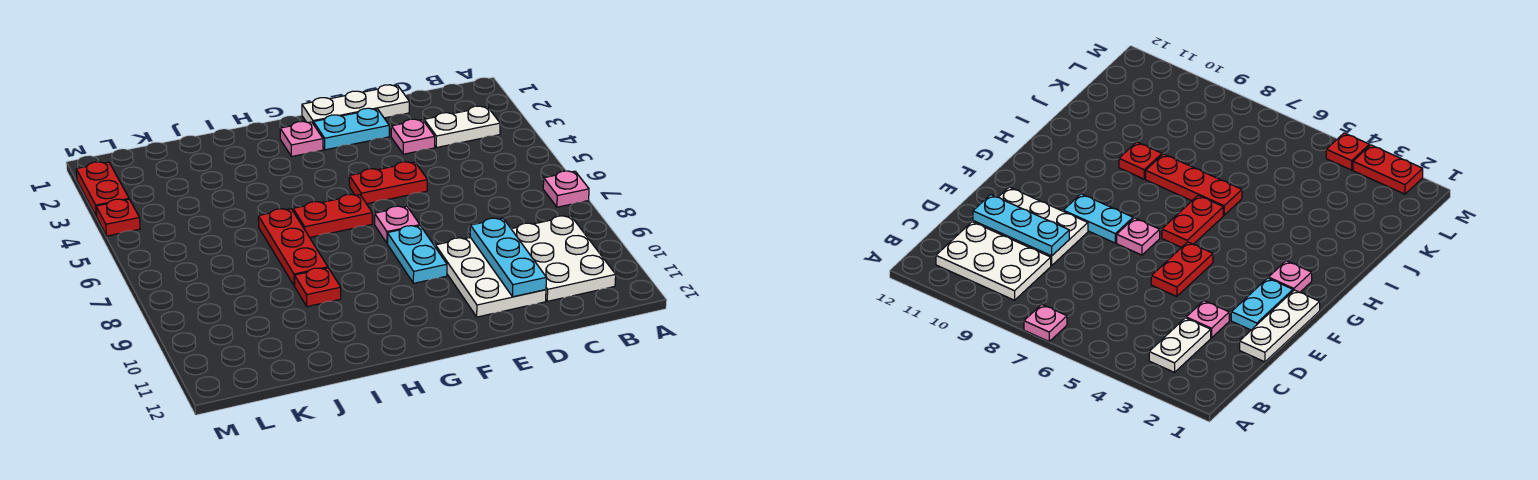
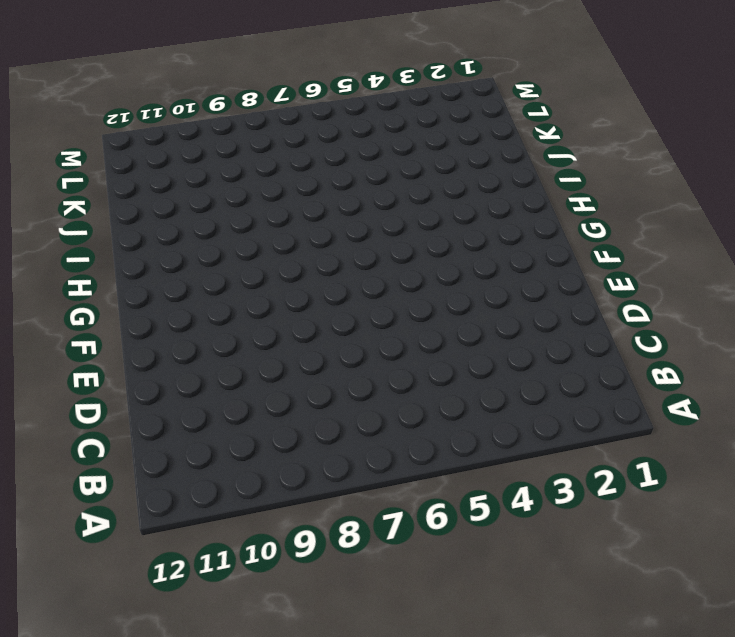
none -> pink 1x1 plate [543,171,589,207]
none -> white 1x2 plate [424,106,500,148]
none -> white 2x3 plate [512,216,616,301]

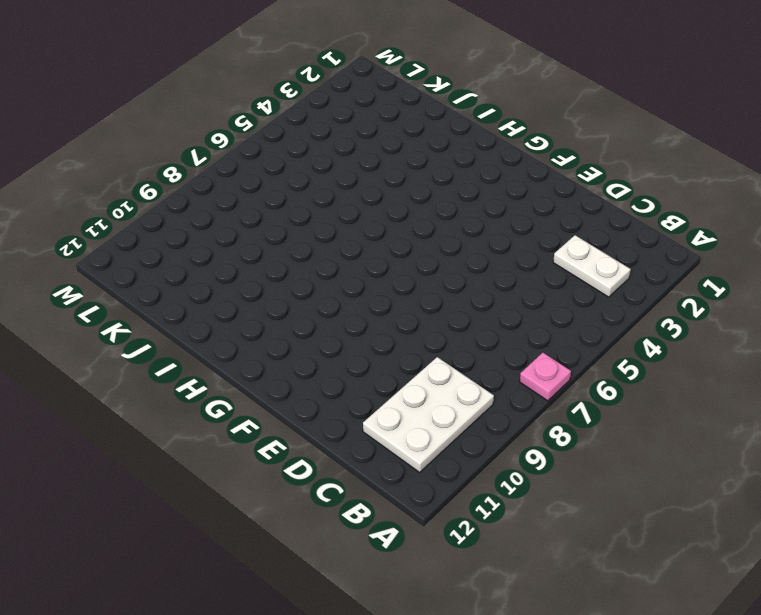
none -> white 1x3 plate [302,85,409,123]
none -> pink 1x1 plate [391,119,435,154]
none -> white 2x3 plate [436,237,546,317]

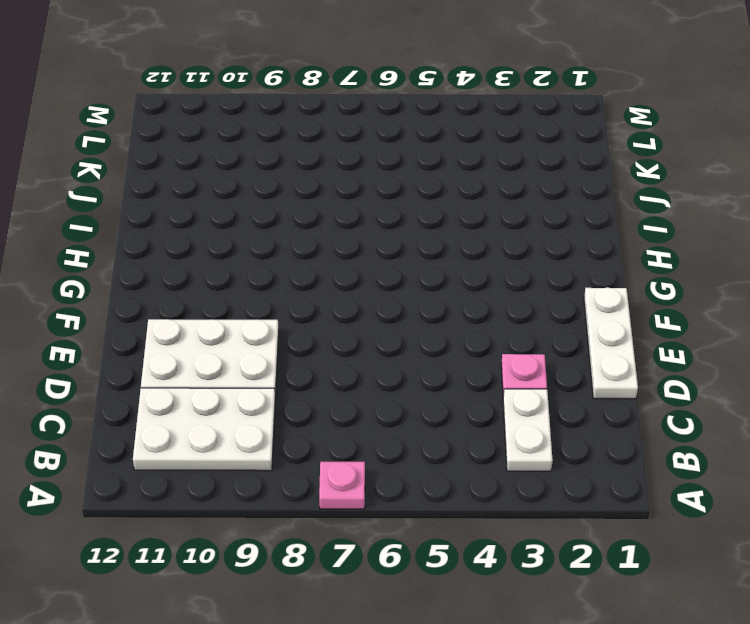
none -> cyan 1x2 plate [313,108,389,150]
none -> red 1x2 plate [349,162,427,204]
none -> pink 1x1 plate [375,206,420,243]

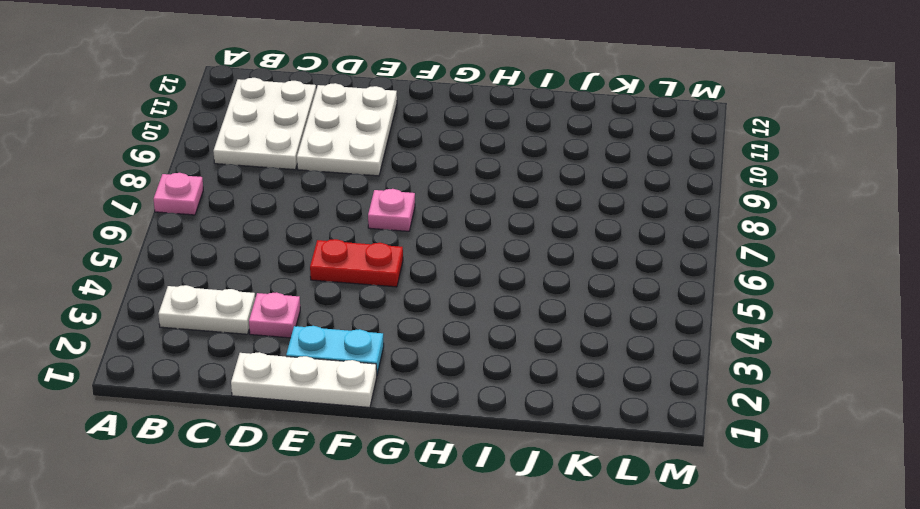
none -> cyan 1x2 plate [388,226,447,283]
none -> pink 1x1 plate [280,121,323,157]
none -> red 1x2 plate [293,194,372,238]

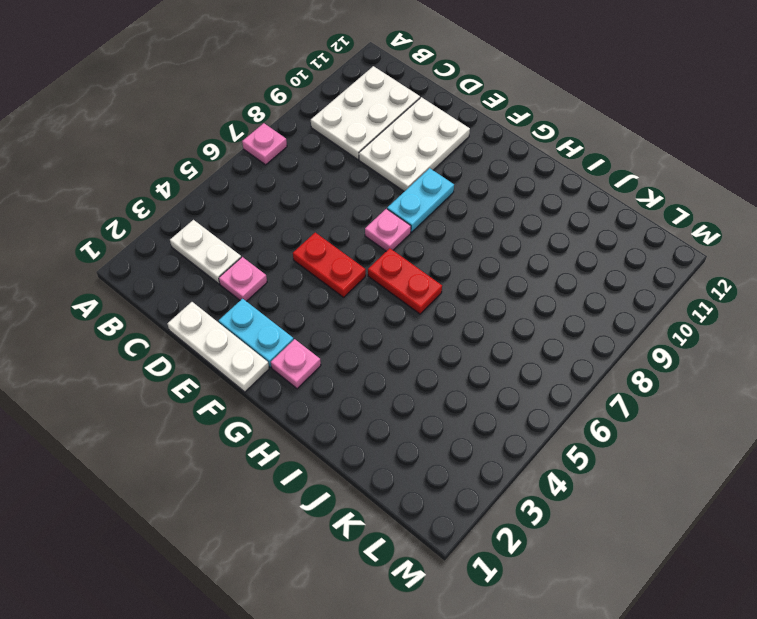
none -> red 1x3 plate [258,209,328,286]
none -> red 1x1 plate [295,268,341,307]
none -> red 1x2 plate [76,162,129,217]

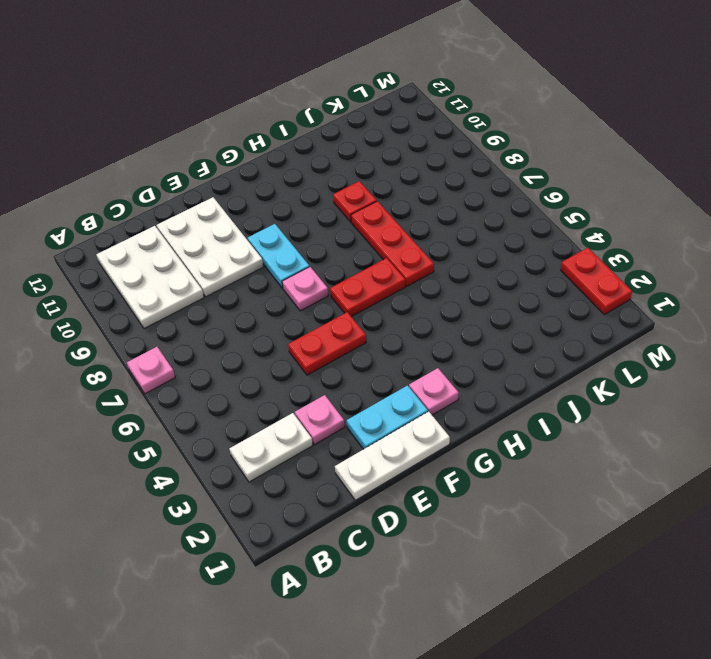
none -> red 1x1 plate [96,199,140,236]
none -> cyan 1x3 plate [470,218,546,297]

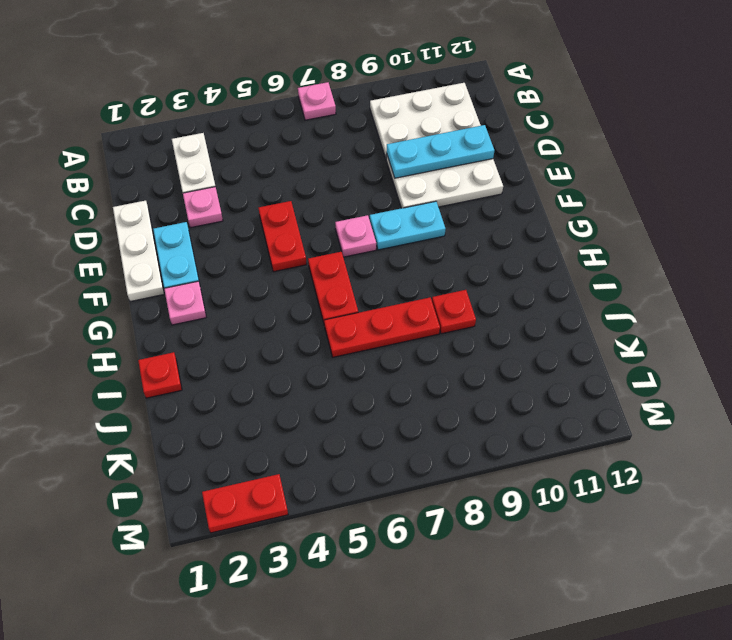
red 1x1 plate [138,352,182,398] -> red 1x1 plate moved to [96,199,140,236]

